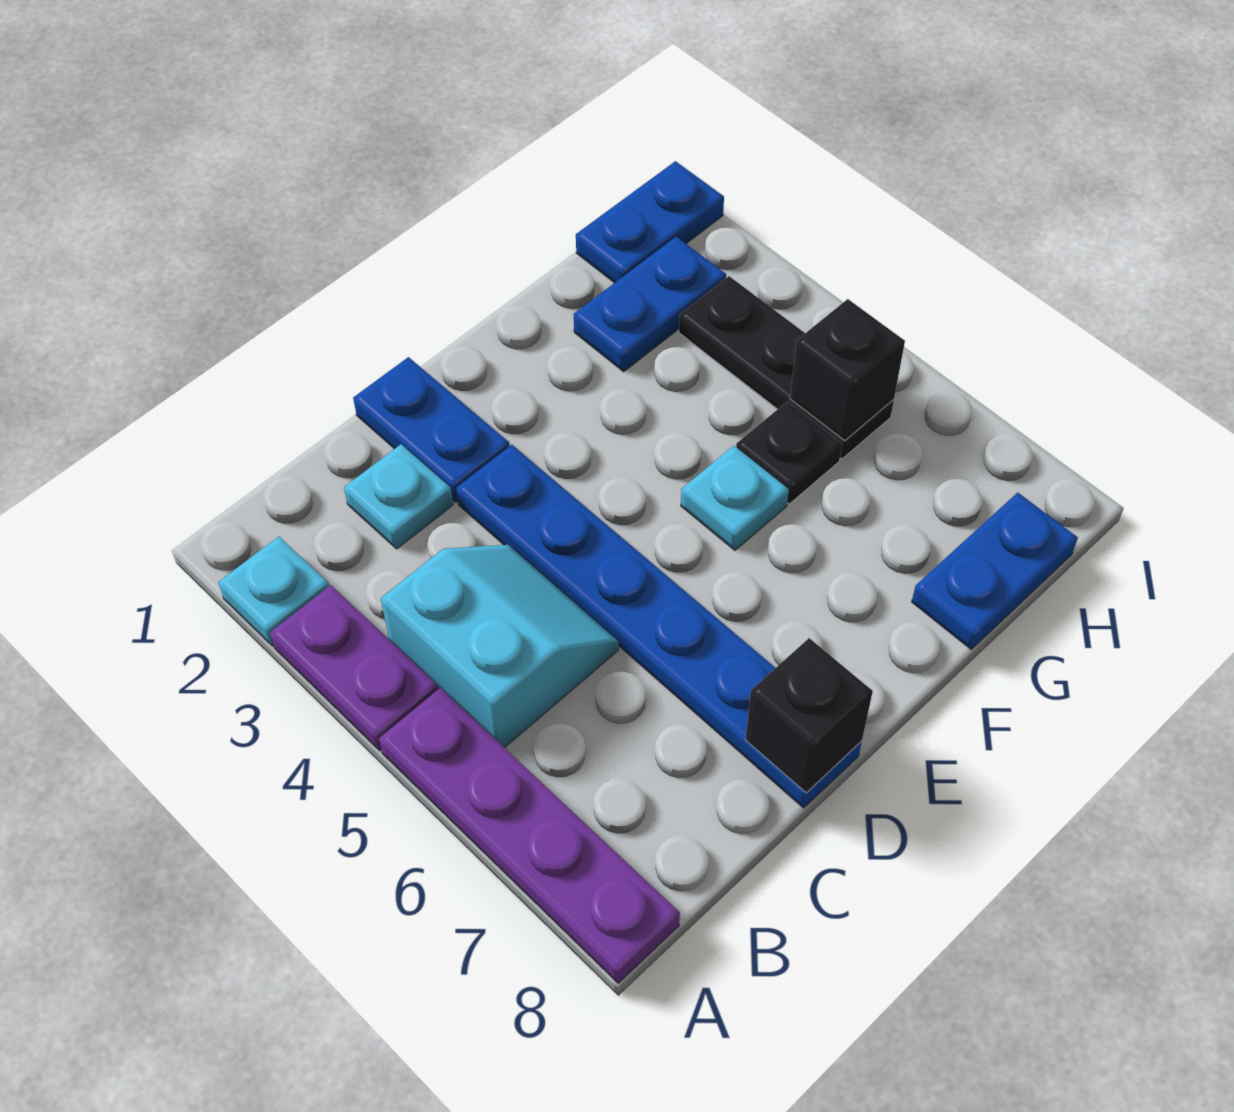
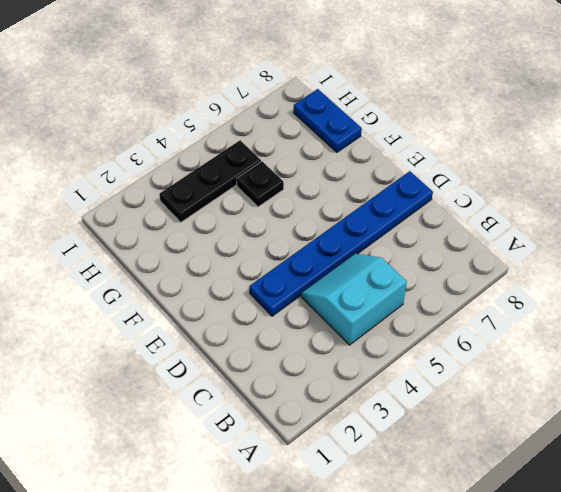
none -> cyan 1x1 plate [218,537,329,646]
none -> purple 1x2 plate [270,585,438,751]
none -> purple 1x4 plate [379,688,680,983]

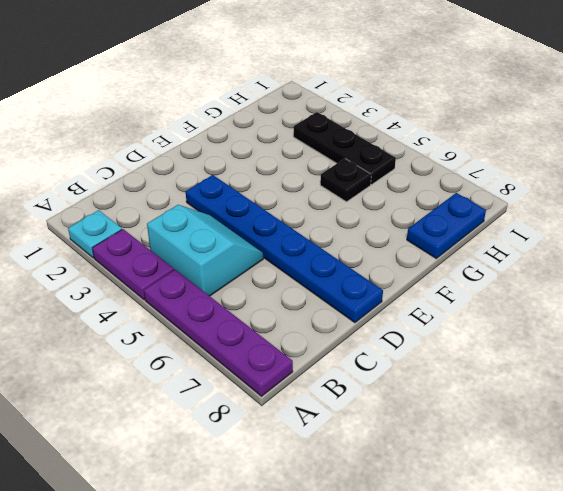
none -> cyan 1x1 plate [344,444,453,549]
none -> blue 1x2 plate [353,357,510,502]
none -> cyan 1x1 plate [681,446,789,550]

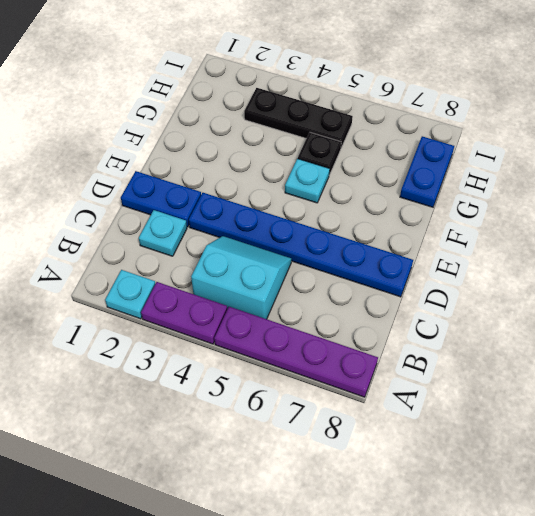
none -> blue 1x2 plate [574,237,726,372]
none -> blue 1x2 plate [576,161,724,283]
none -> black 1x1 brick [745,638,873,793]

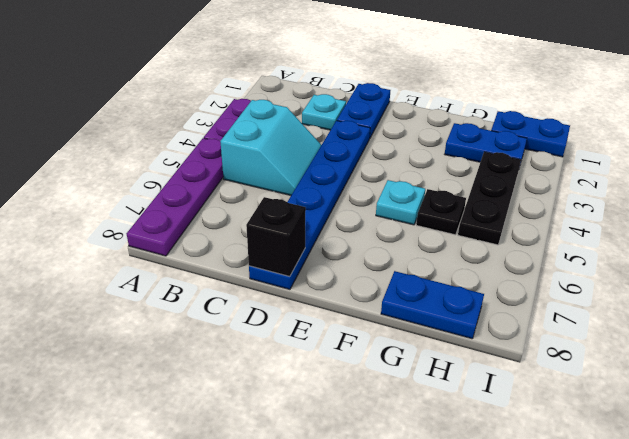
none -> cyan 1x1 plate [218,537,329,646]
none -> black 1x1 brick [790,299,905,441]

